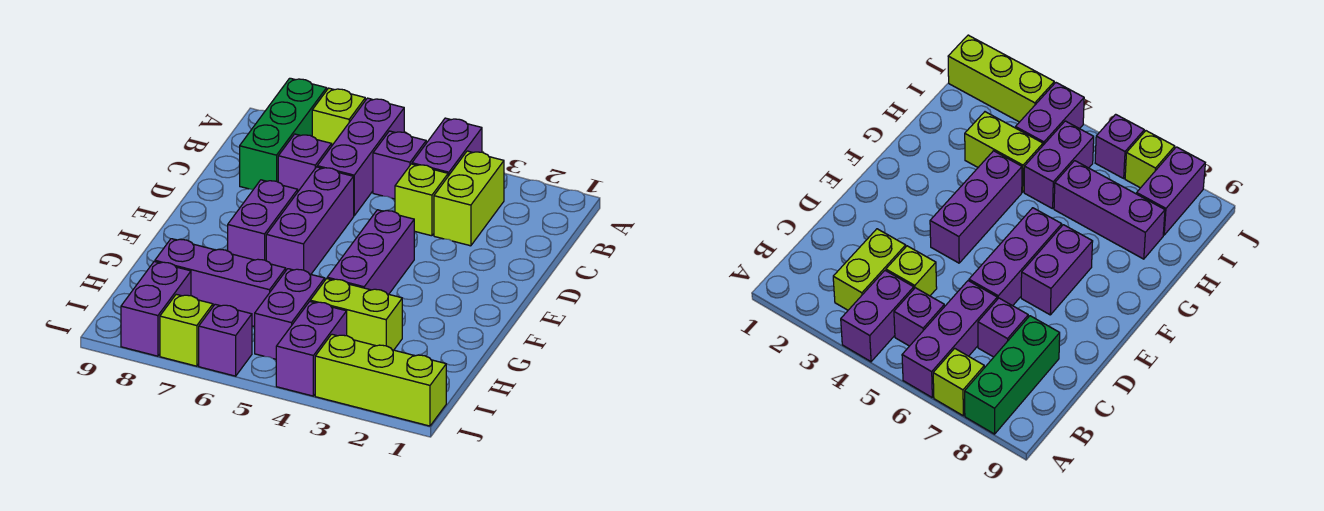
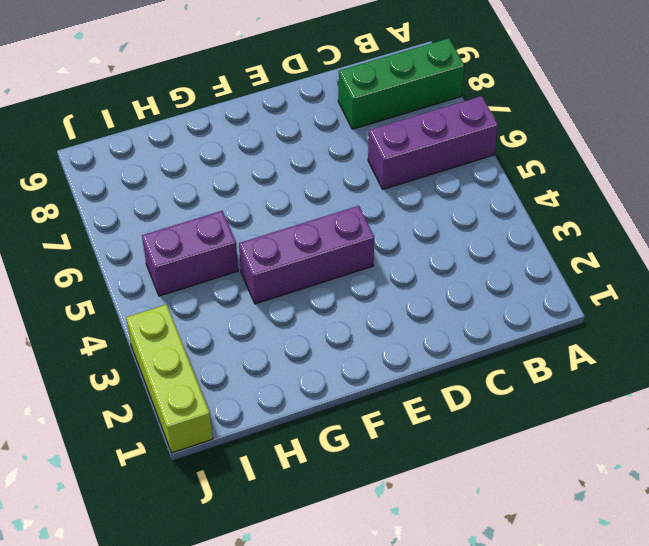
none -> purple 1x2 brick [412,118,482,176]
none -> lime 1x1 brick [312,88,365,145]
none -> lime 1x2 brick [434,151,504,246]

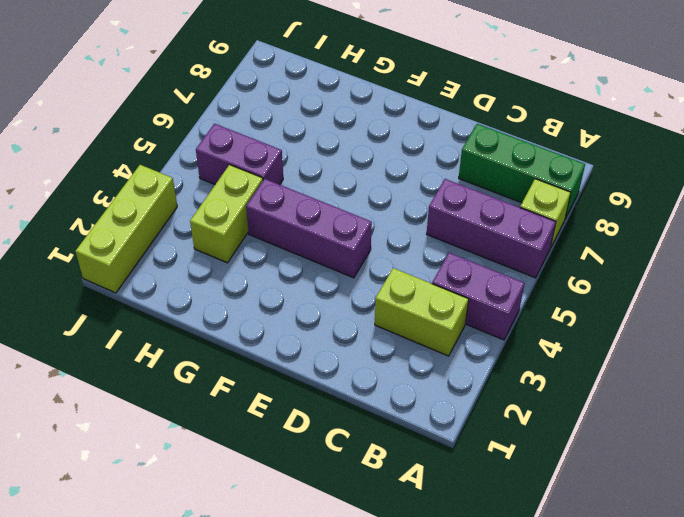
none -> purple 1x1 brick [373,131,426,199]
none -> lime 1x1 brick [395,164,448,236]
none -> purple 1x1 brick [278,134,332,191]

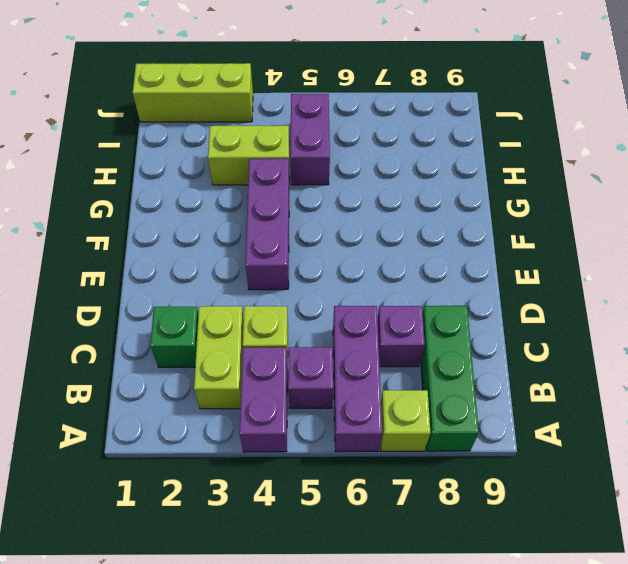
green 1x1 brick [150,307,198,367] -> none
none -> purple 1x3 brick [266,167,354,274]
none -> purple 1x2 brick [228,180,298,261]
none -> purple 1x3 brick [155,239,286,327]

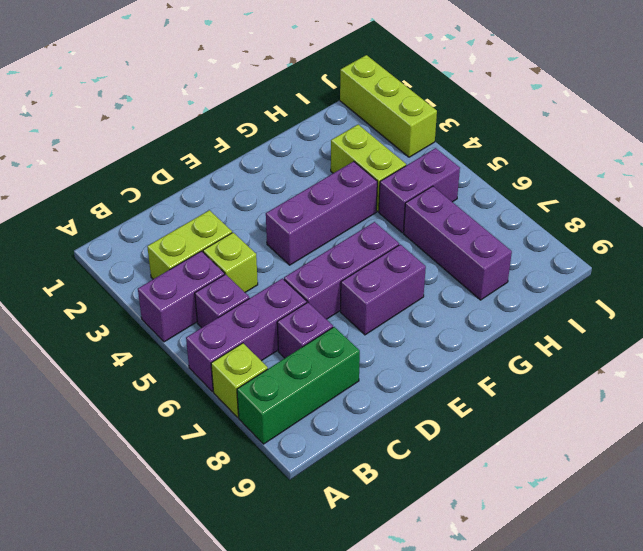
none -> purple 1x2 brick [276,302,347,396]
none -> purple 1x2 brick [121,262,191,356]
none -> purple 1x1 brick [199,304,252,376]

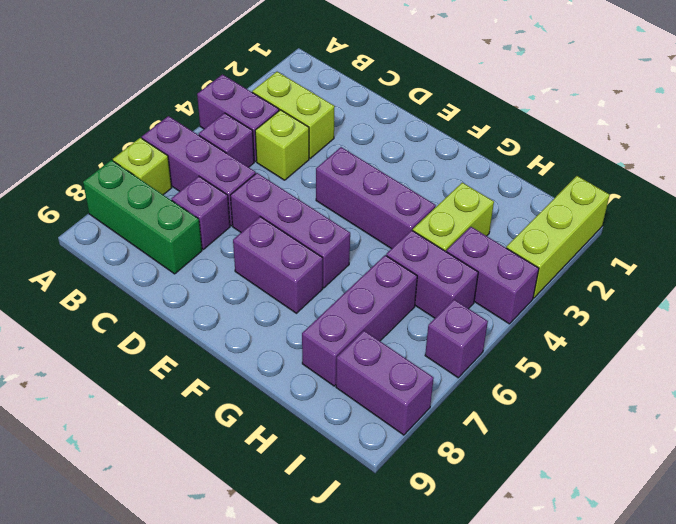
none -> lime 1x1 brick [160,294,213,366]

